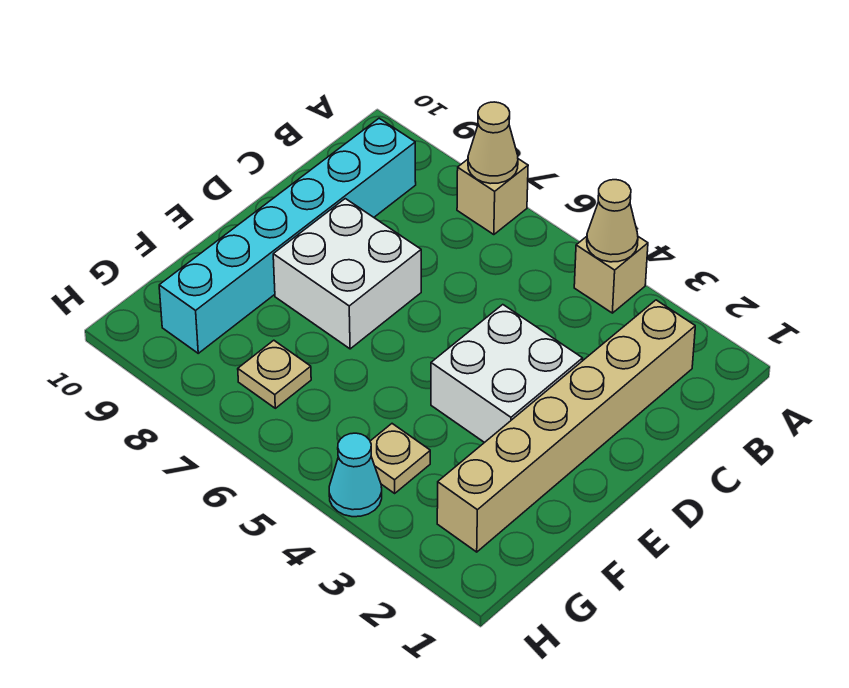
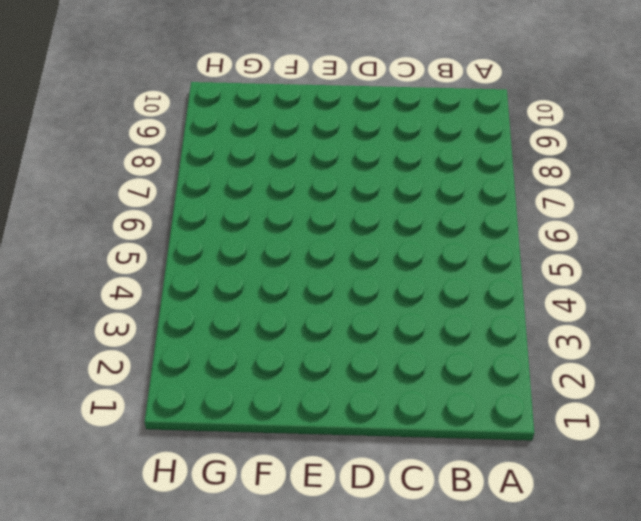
none -> tan 1x1 brick [574,237,648,313]
none -> tan 1x1 brick [457,159,528,235]

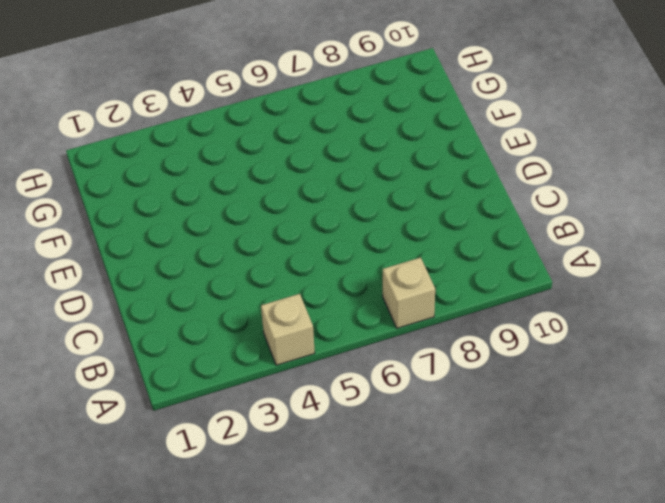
none -> tan 1x6 brick [437,300,695,552]
none -> cyan 1x6 brick [159,118,416,353]

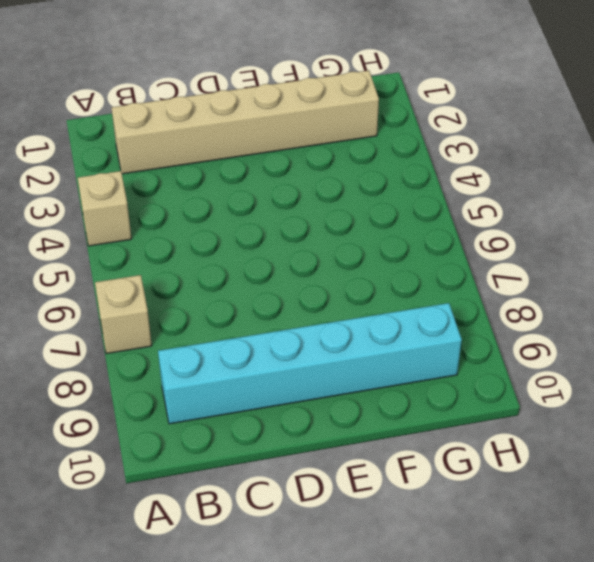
none -> white 2x2 brick [431,305,583,443]
none -> white 2x2 brick [273,199,421,349]

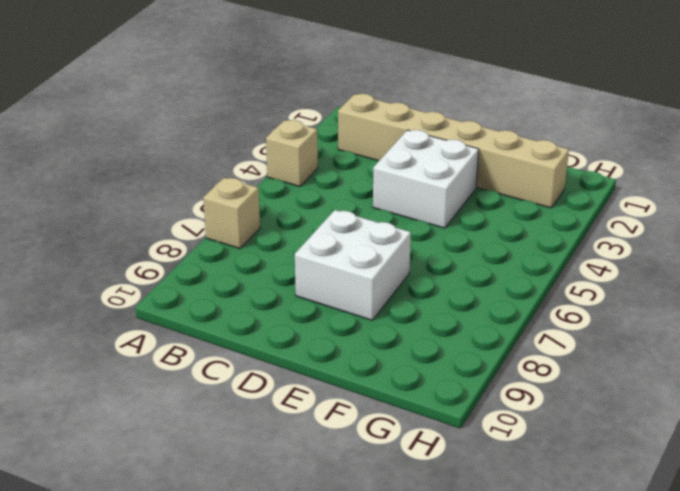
none -> cyan 1x6 brick [159,118,416,353]
none -> tan 1x1 plate [370,424,430,493]

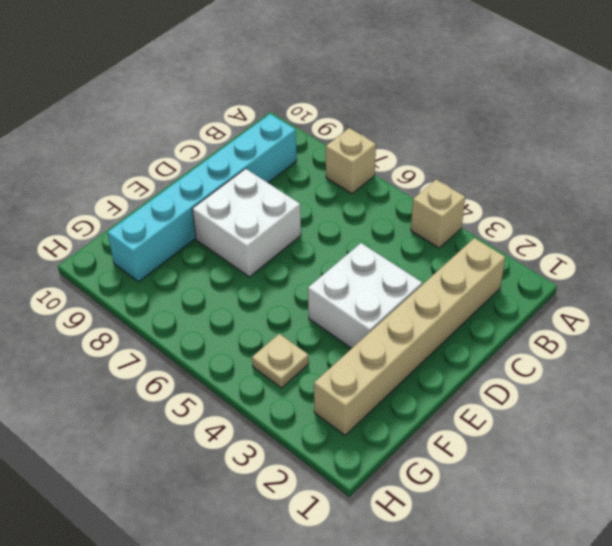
none -> tan 1x1 plate [238,340,311,408]
none -> cyan 1x1 cone [329,433,382,517]

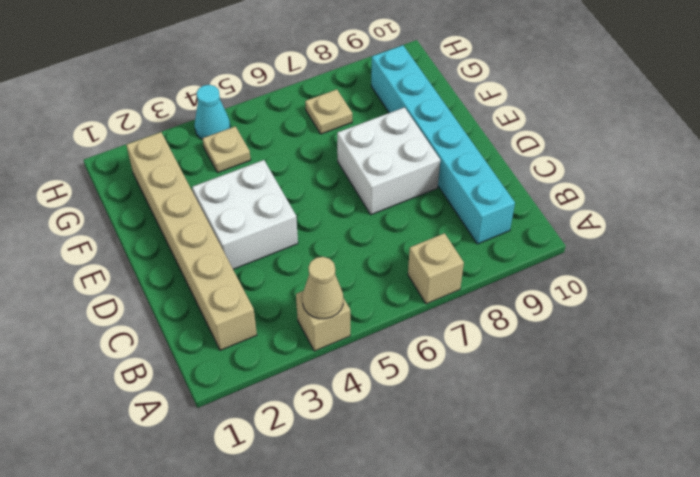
none -> tan 1x1 cone [468,102,518,184]

